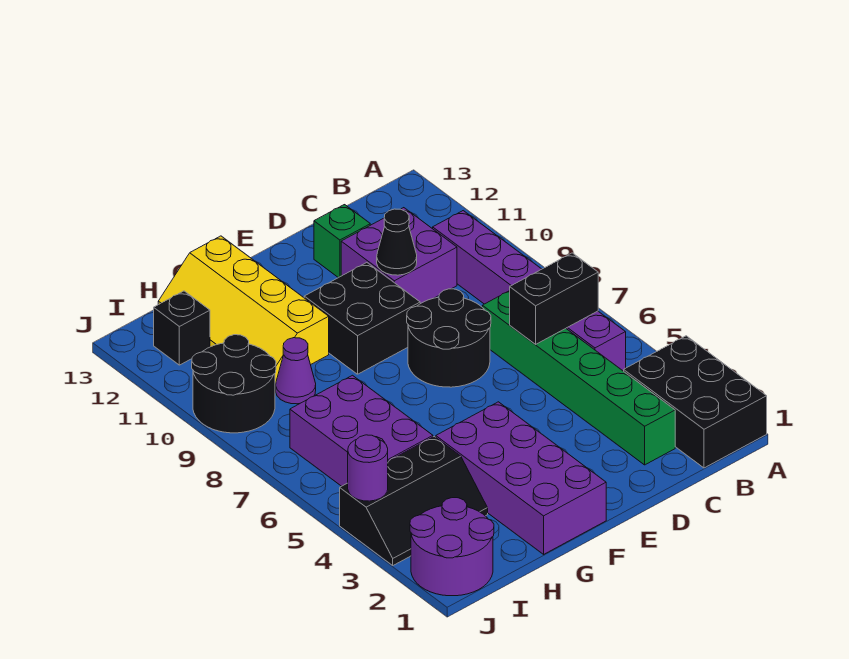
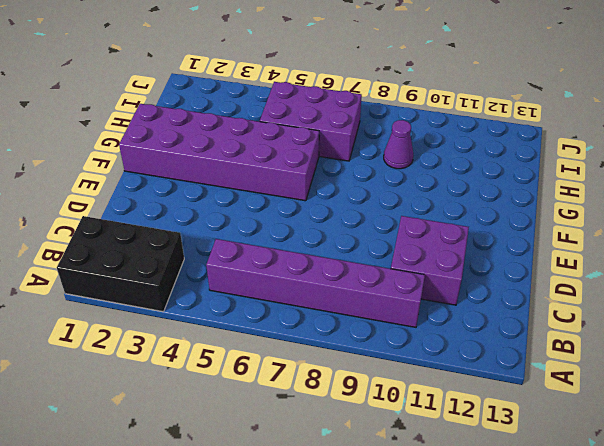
purple 2x6 brick [119,104,319,201] -> purple 2x4 brick [436,402,606,554]
none -> green 1x6 brick [482,291,675,465]
none -> black 2x2 round brick [407,289,491,387]
none -> green 1x1 brick [314,205,370,278]

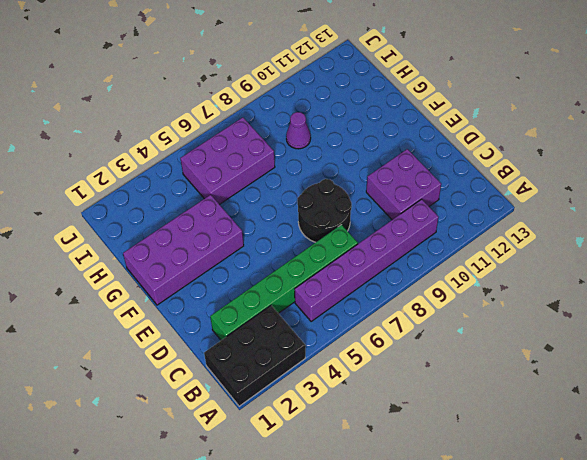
none -> green 1x1 brick [314,205,370,278]
none -> black 2x2 brick [304,263,420,374]
none -> yellow 2x4 slope [158,236,329,384]

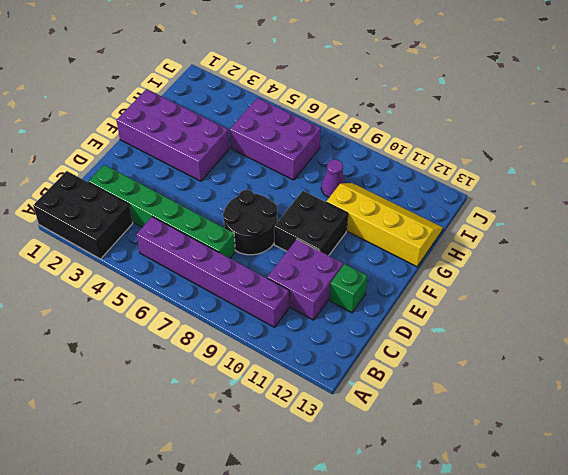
none -> black 2x3 slope [340,437,488,565]
none -> purple 2x2 round brick [410,498,494,596]
none -> black 2x2 round brick [192,335,276,433]

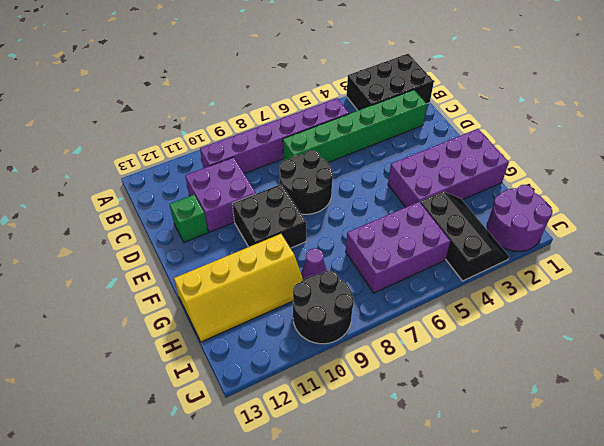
none -> black 1x1 brick [154,291,210,365]
none -> black 1x2 brick [510,253,598,345]
none -> black 1x1 cone [377,209,417,275]

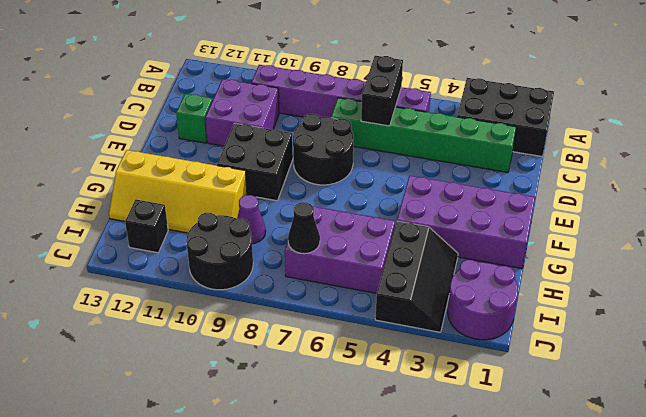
black 1x1 cone [288,202,320,254] -> black 1x1 cone moved to [377,209,417,275]
none -> purple 1x1 round brick [348,435,388,501]

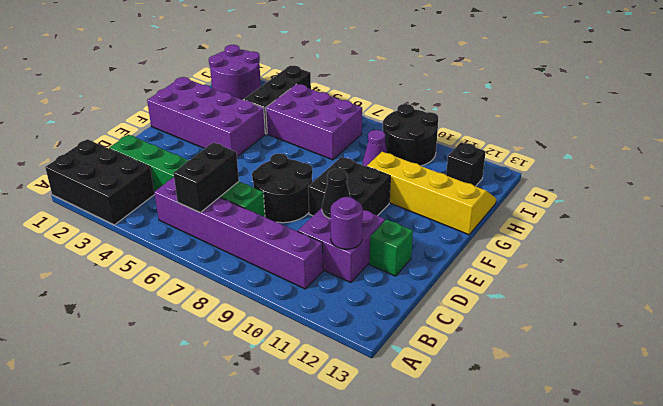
purple 1x1 round brick [331,197,363,249] -> purple 1x1 round brick moved to [348,435,388,501]

